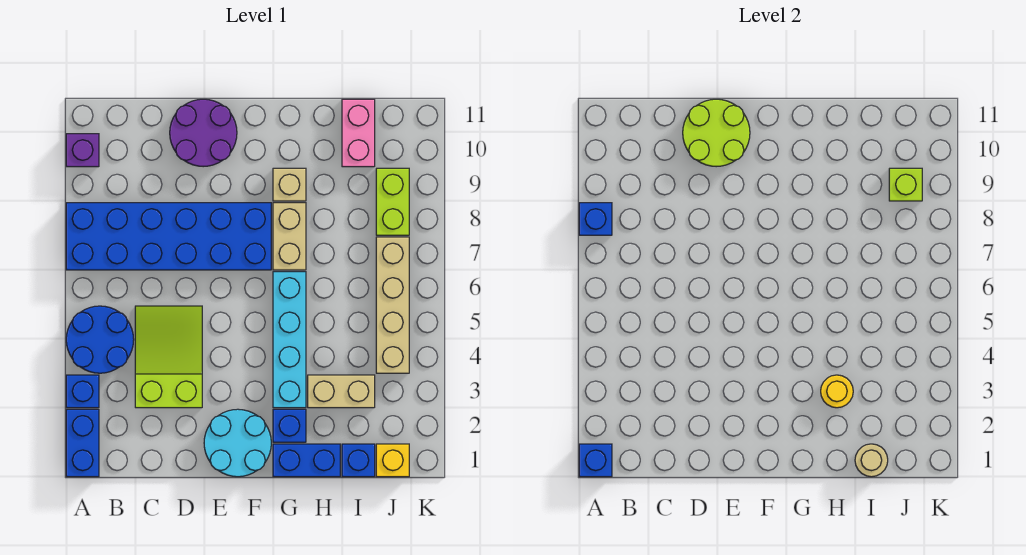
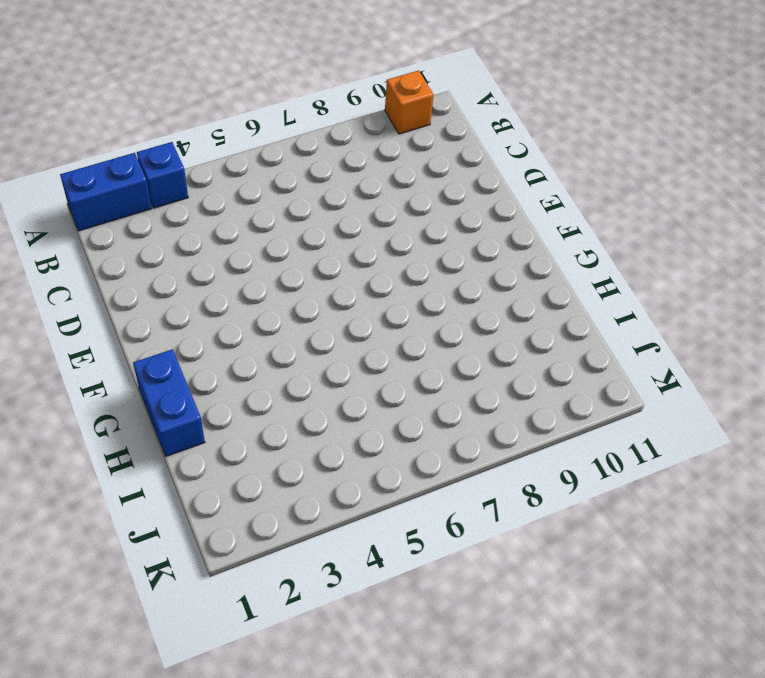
orange 1x1 brick [385,70,433,134] -> purple 1x1 brick [66,134,99,167]
none -> blue 2x2 round brick [66,306,134,373]
none -> blue 2x6 brick [66,203,271,270]
none -> lime 2x3 slope [135,306,202,408]

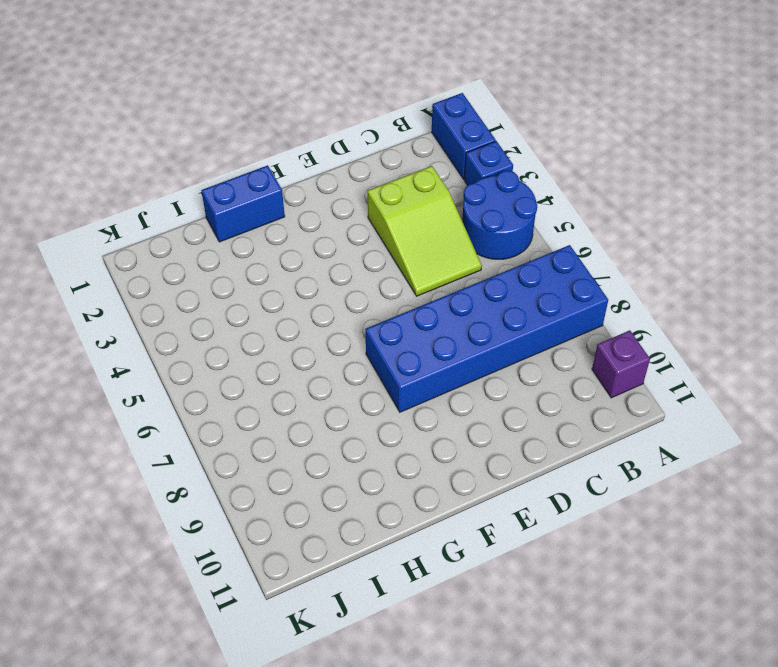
none -> purple 2x2 round brick [170,99,237,167]
none -> cyan 2x2 round brick [204,409,271,477]
none -> blue 1x1 brick [273,409,306,442]

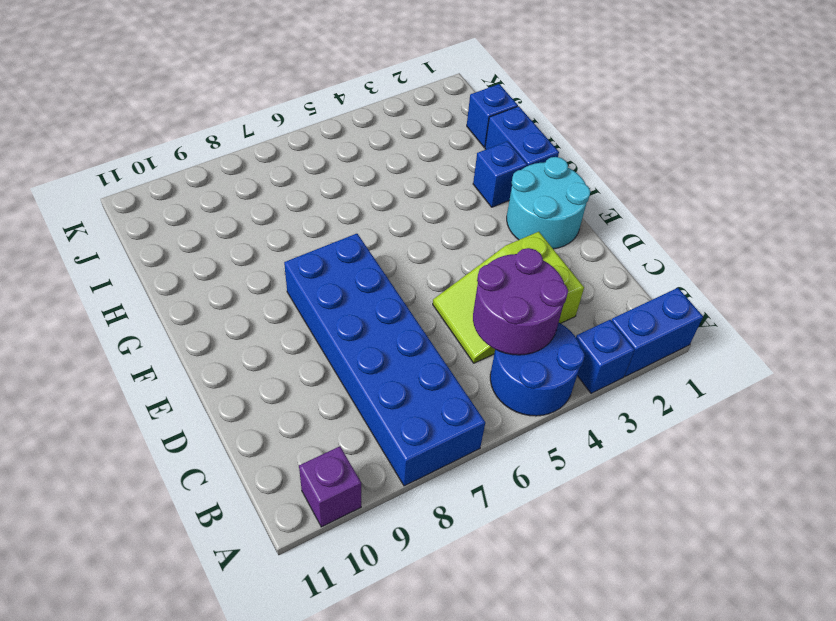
purple 2x2 round brick [473,248,568,355] -> purple 2x2 round brick moved to [170,99,237,167]
none -> cyan 1x4 brick [273,272,306,408]
none -> tan 1x2 brick [273,203,306,270]
none -> tan 1x1 brick [273,168,306,201]

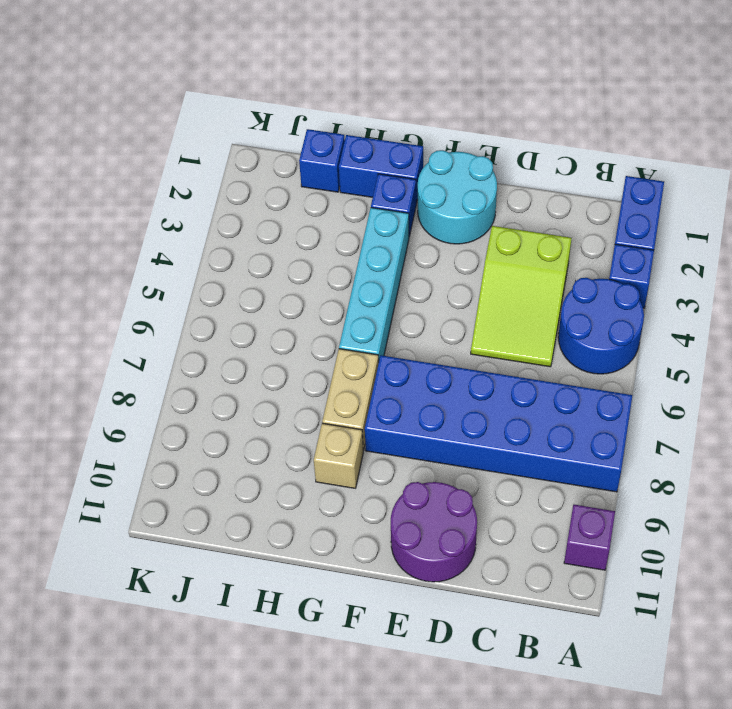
none -> tan 1x2 brick [308,375,375,408]
none -> pink 1x2 brick [342,99,375,167]
none -> yellow 1x1 brick [376,444,409,477]

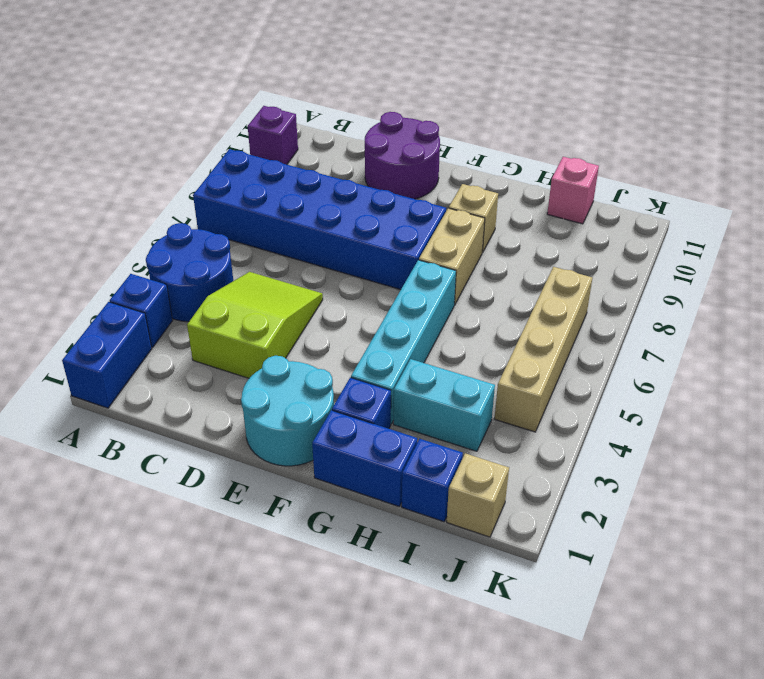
cyan 1x2 brick [394,359,495,451] -> tan 1x2 brick [308,375,375,408]
pink 1x1 brick [547,157,599,224] -> pink 1x2 brick [342,99,375,167]
tan 1x1 brick [447,453,509,537] -> yellow 1x1 brick [376,444,409,477]
none -> lime 1x2 brick [376,168,409,235]
none -> blue 1x1 brick [579,444,612,477]
none -> blue 1x1 brick [579,203,612,235]

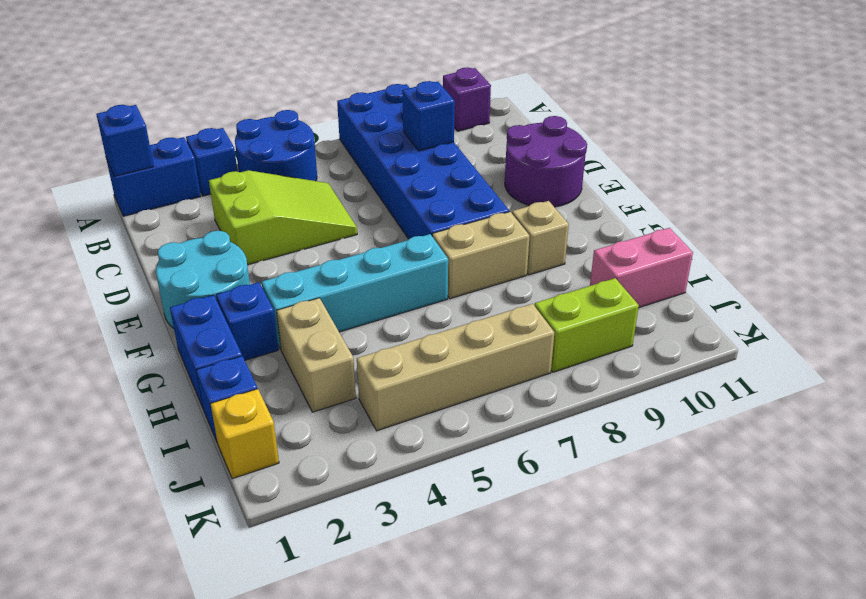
blue 1x1 brick [402,81,455,151] -> blue 1x1 brick moved to [579,203,612,235]
none -> lime 2x2 round brick [683,99,750,167]
none -> yellow 1x1 round brick [821,375,853,408]
none -> tan 1x1 round brick [855,444,888,477]

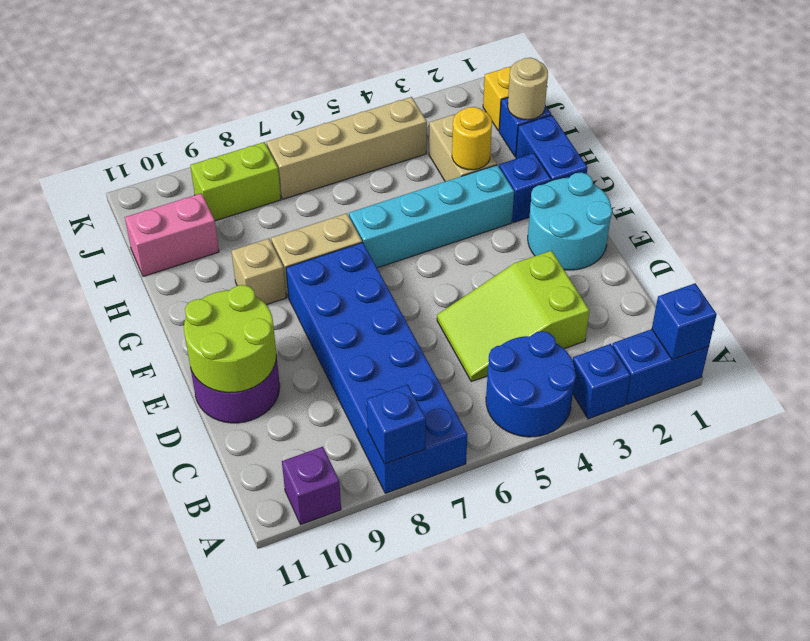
none -> lime 1x1 brick [889,168,922,201]

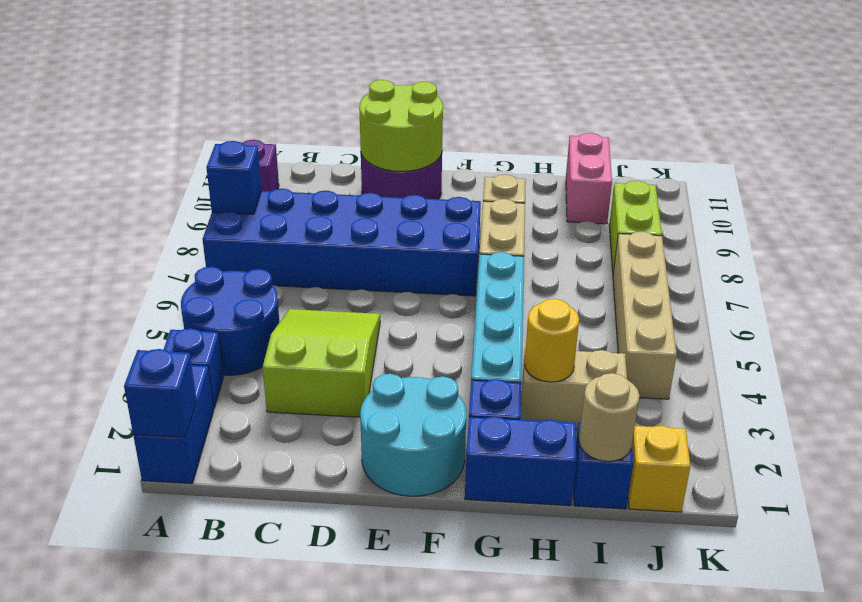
none -> lime 1x1 brick [889,168,922,201]

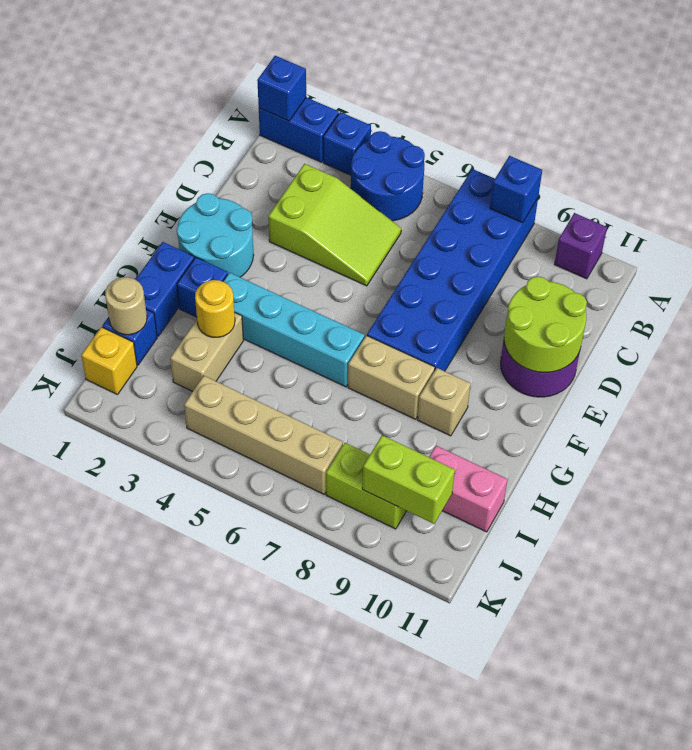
lime 1x2 brick [362,435,455,524] -> lime 1x1 brick [889,168,922,201]

